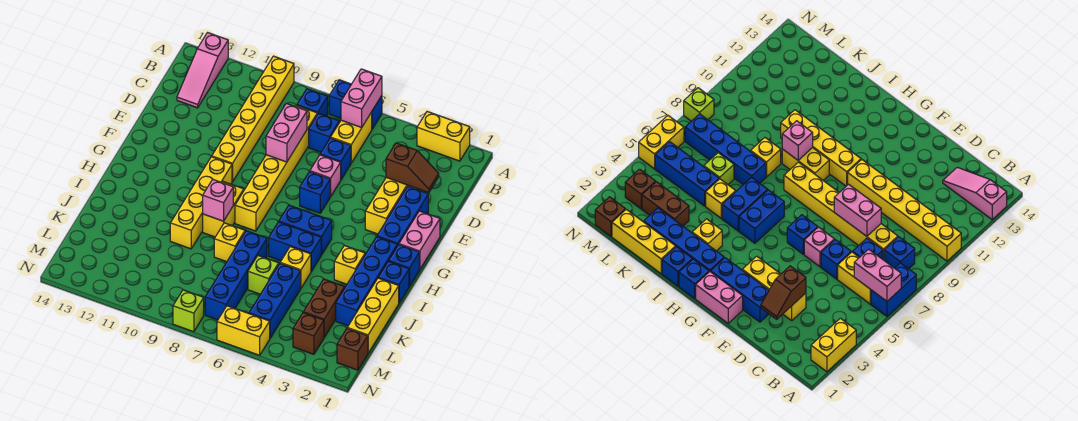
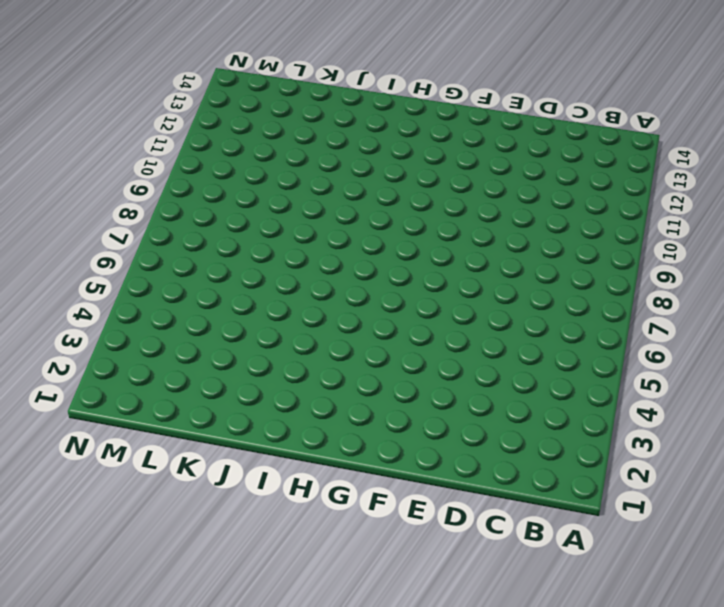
none -> yellow 1x2 brick [417,112,470,161]
none -> blue 1x2 brick [329,80,382,129]
none -> yellow 1x6 brick [211,56,294,182]
none -> pink 1x3 slope [177,33,228,108]

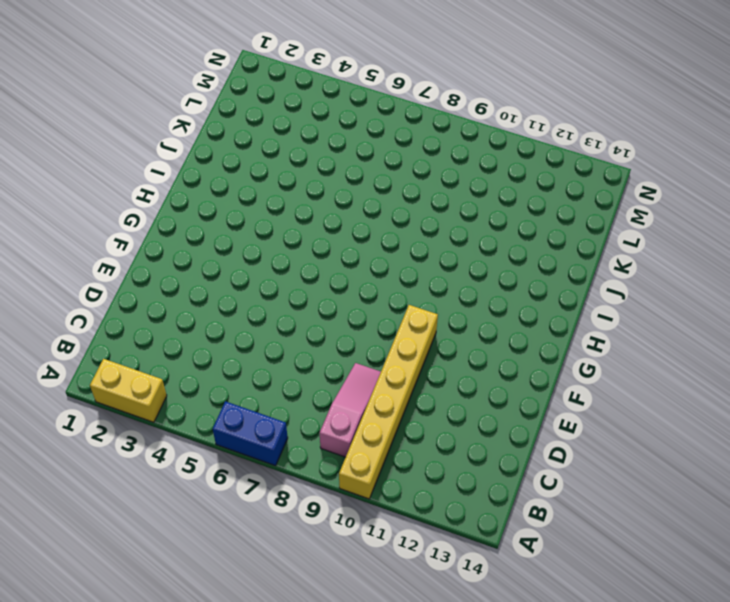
pink 1x3 slope [320,363,381,457] -> pink 1x3 slope moved to [177,33,228,108]
none -> yellow 1x2 brick [331,112,372,163]
none -> blue 1x1 brick [297,89,328,116]
none -> blue 1x1 brick [309,113,339,152]
none -> yellow 1x6 brick [235,105,317,231]

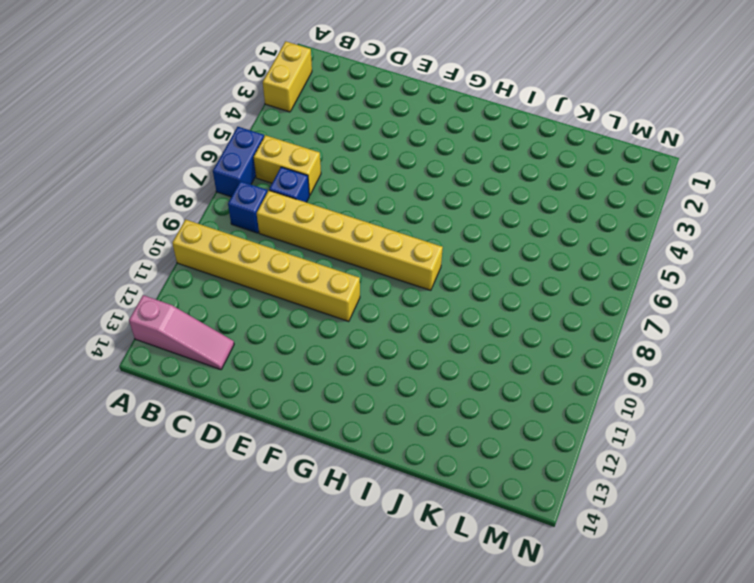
none -> yellow 1x3 brick [365,178,416,234]
none -> blue 1x1 brick [320,138,351,179]
none -> blue 1x3 brick [377,187,428,246]
none -> pink 1x1 brick [310,155,341,196]

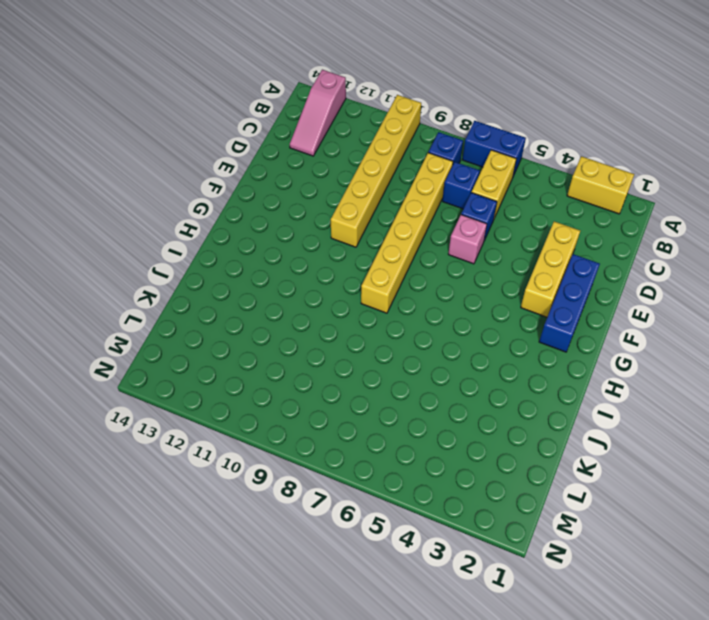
none -> pink 1x2 brick [399,211,440,270]
none -> blue 1x1 brick [300,171,331,213]
none -> yellow 1x4 brick [170,157,232,249]
none -> blue 1x1 brick [389,245,419,286]

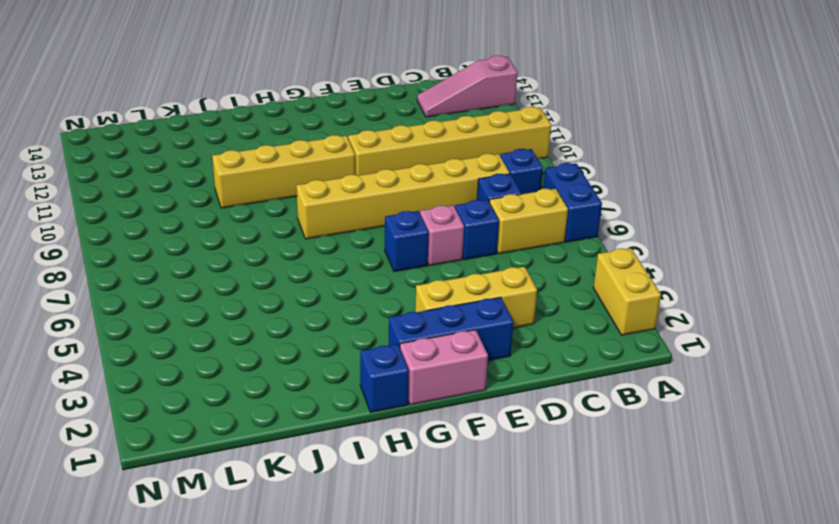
none -> blue 1x4 brick [336,237,397,326]
none -> blue 1x2 brick [279,205,332,255]
none -> yellow 1x2 brick [203,182,244,237]
none -> blue 1x1 brick [378,261,409,303]

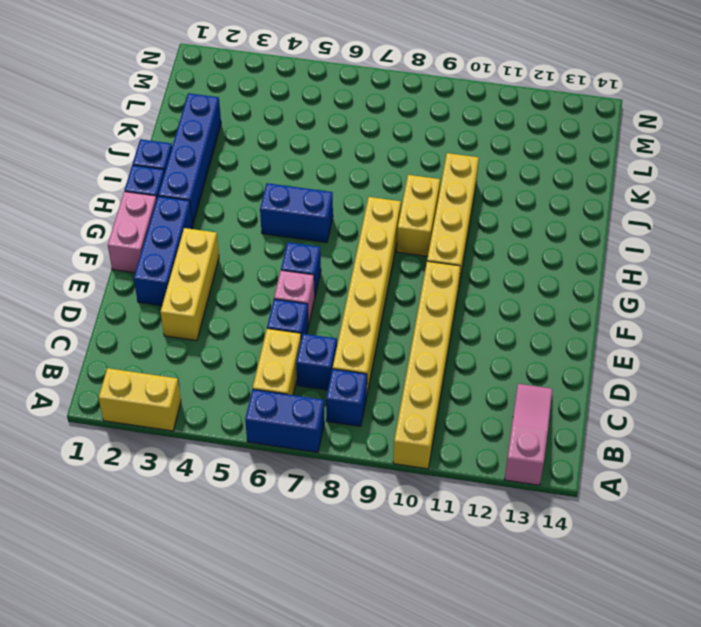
none -> yellow 1x1 brick [334,246,365,284]
none -> blue 1x2 brick [269,222,321,271]
none -> yellow 1x3 brick [348,278,399,353]
none -> yellow 1x1 brick [280,247,311,288]

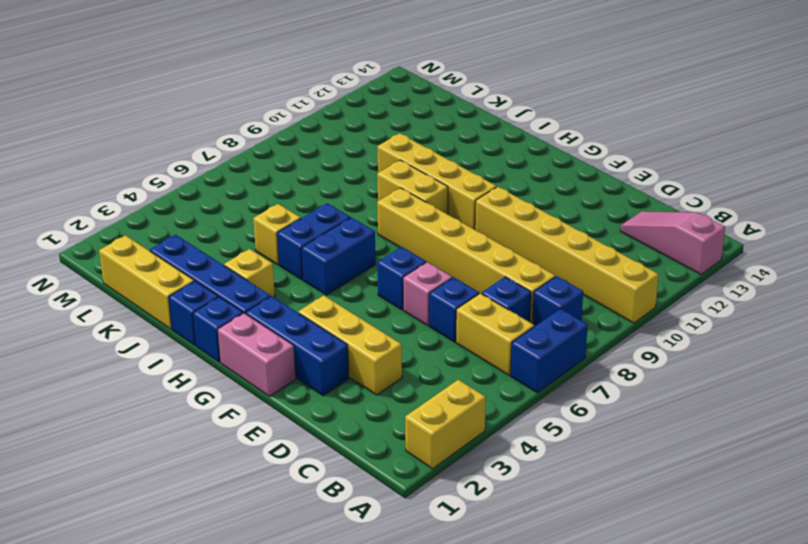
none -> blue 1x4 brick [205,231,267,320]
none -> yellow 1x1 brick [214,223,245,262]
none -> brown 1x2 brick [303,279,345,337]
none -> blue 1x3 brick [249,263,301,338]

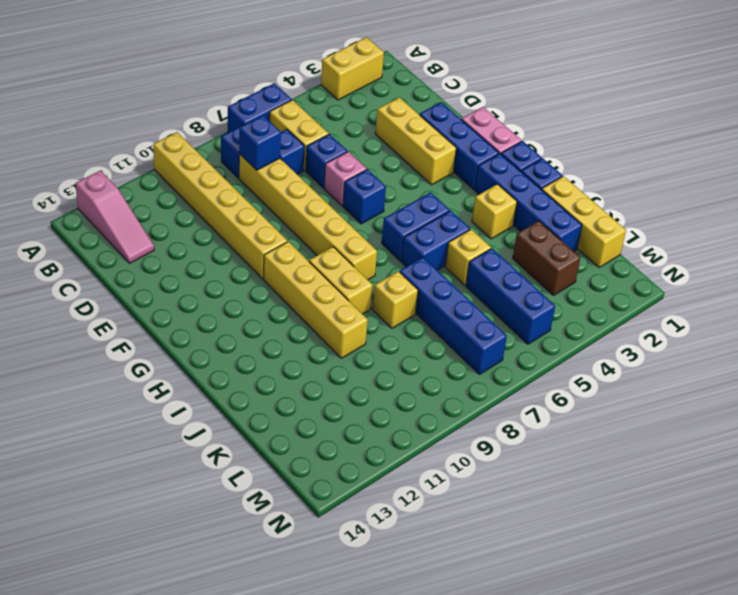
blue 1x1 brick [239,116,281,170] -> none
none -> lime 1x1 brick [248,256,279,294]
none -> brown 1x1 brick [337,328,368,370]
none -> brown 1x1 brick [293,313,324,354]
none -> yellow 1x2 brick [217,306,270,355]

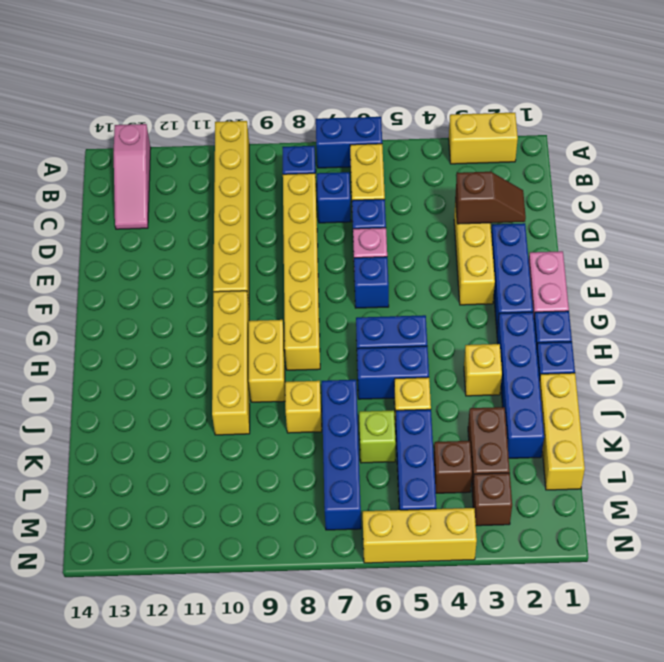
brown 1x1 brick [434,441,472,493] -> brown 1x1 brick moved to [337,328,368,370]
yellow 1x3 brick [363,508,477,563] -> yellow 1x2 brick [217,306,270,355]
none -> lime 1x1 brick [173,290,204,332]
none -> pink 1x2 brick [341,69,382,128]
none -> pink 1x2 brick [266,103,307,162]
none -> pink 1x1 brick [203,179,233,221]

